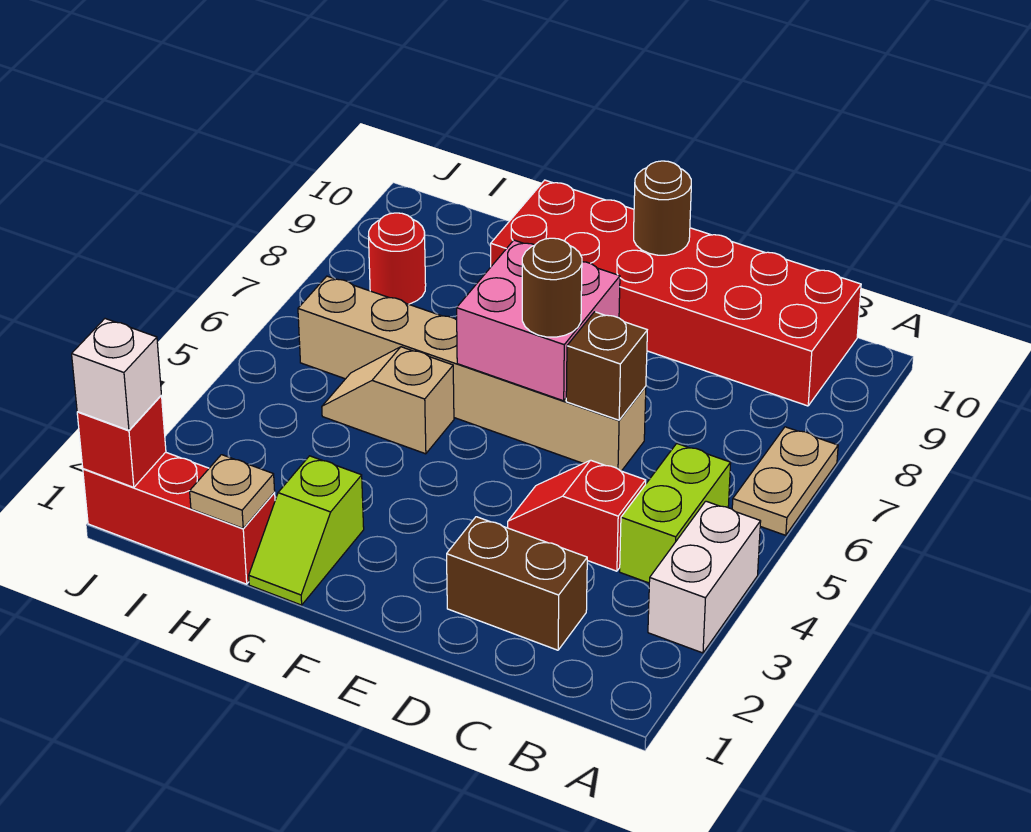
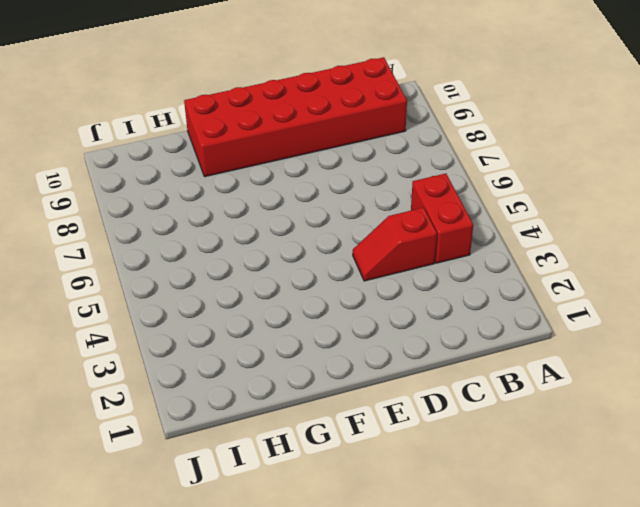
red 1x2 brick [411,173,473,263] -> lime 1x2 brick [620,444,731,583]
none -> white 1x2 brick [648,501,761,653]
none -> tan 1x2 plate [732,427,838,535]
none -> brown 1x2 brick [447,517,587,650]

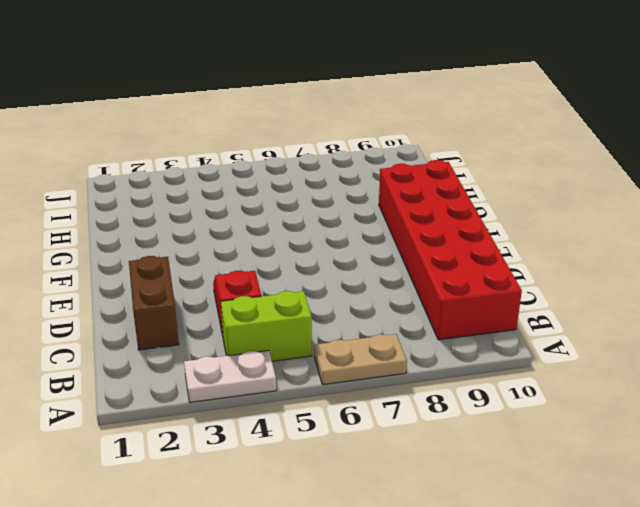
white 1x2 plate [184,350,276,402] -> white 1x2 brick [648,501,761,653]
none -> tan 1x6 brick [298,276,646,471]
none -> lime 1x2 slope [249,456,364,605]
none -> tan 1x2 slope [322,347,454,454]

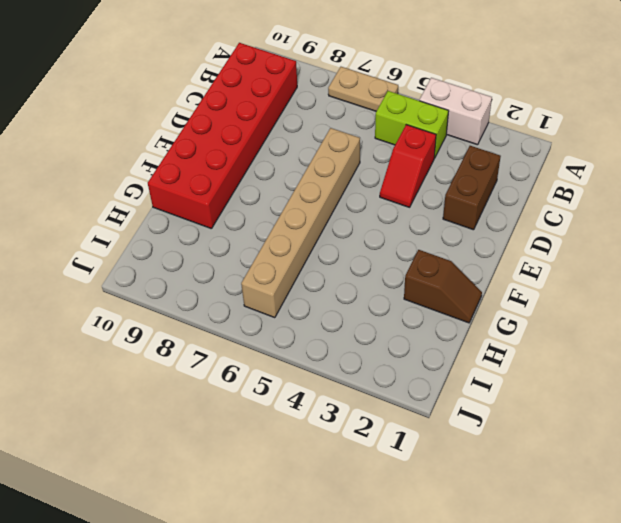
brown 1x2 slope [404,250,482,323] -> lime 1x2 slope [249,456,364,605]
none -> tan 1x2 slope [322,347,454,454]
none -> red 1x3 brick [83,452,275,584]
none -> red 1x1 round brick [368,213,426,304]

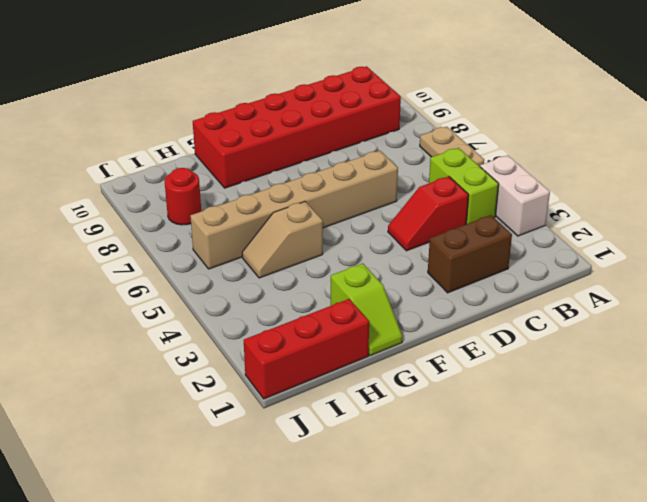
none -> brown 1x1 brick [566,312,647,420]
none -> pink 2x2 brick [457,240,620,401]
none -> brown 1x1 round brick [634,161,691,255]

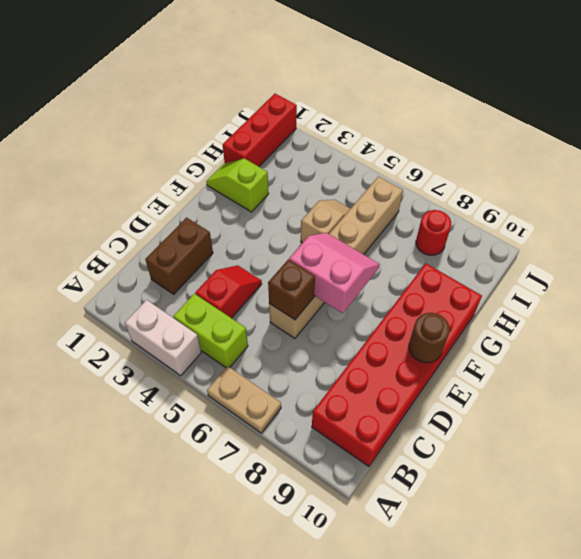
pink 2x2 slope [289,233,380,313] -> pink 2x2 brick [457,240,620,401]
none -> tan 1x1 plate [190,455,275,528]
none -> red 1x1 brick [77,396,166,487]
none -> brown 1x1 round brick [522,238,582,337]

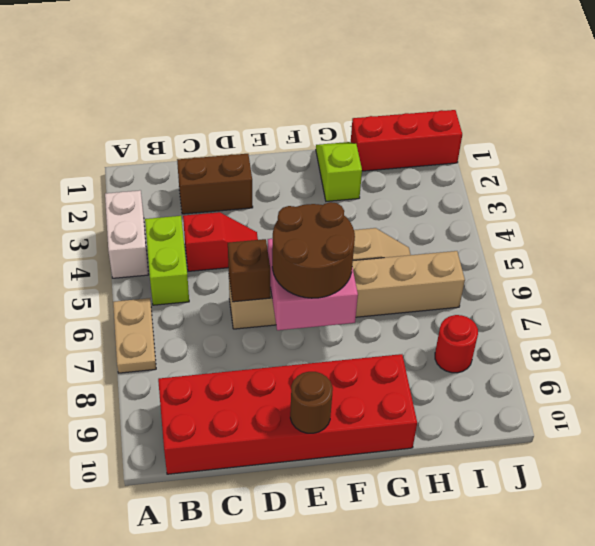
brown 2x2 round brick [272,202,355,298] -> brown 1x1 round brick [522,238,582,337]
none -> tan 1x1 plate [190,455,275,528]
none -> red 1x1 brick [77,396,166,487]
none -> white 1x1 brick [72,319,161,430]

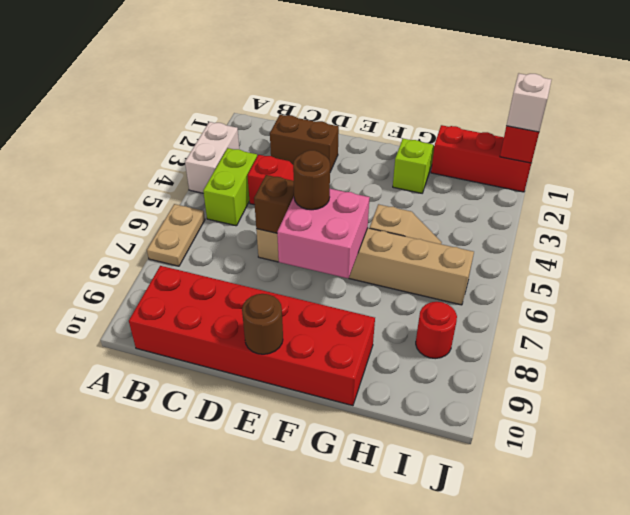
none -> tan 1x1 plate [190,455,275,528]

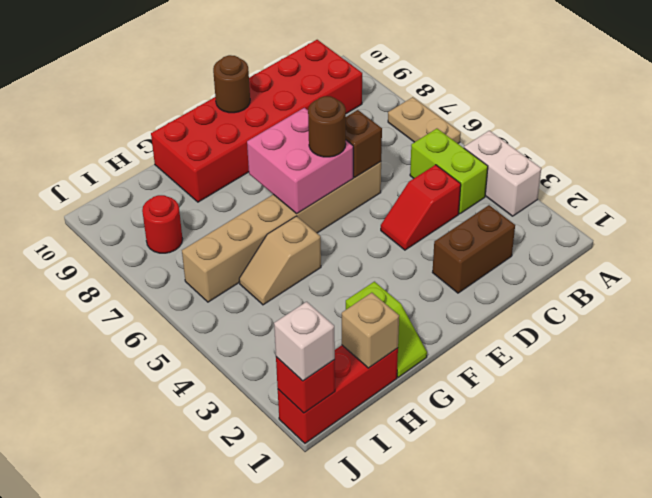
tan 1x1 brick [342,293,399,368] -> tan 1x1 plate [190,455,275,528]

